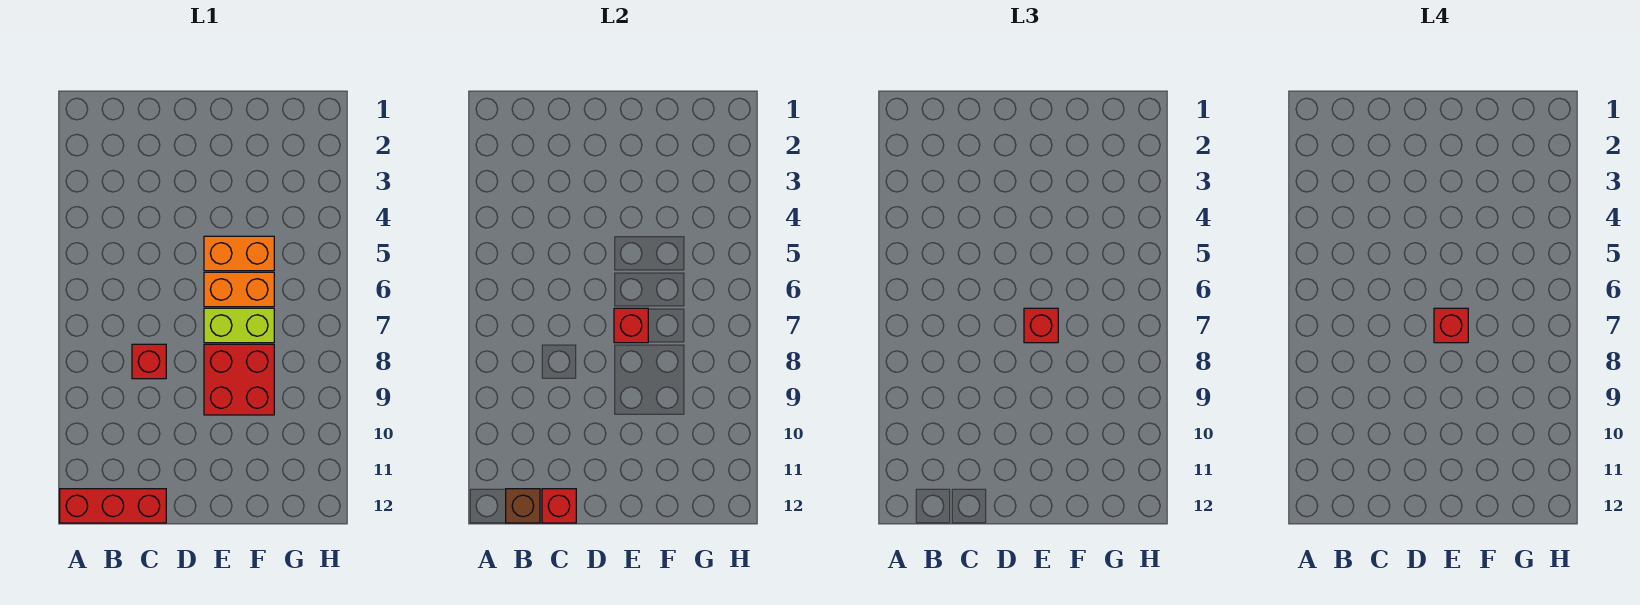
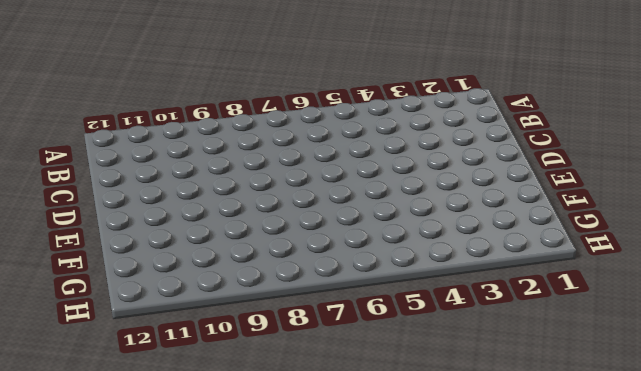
none -> red 1x3 brick [60,489,166,523]
none -> red 1x1 brick [132,344,166,379]

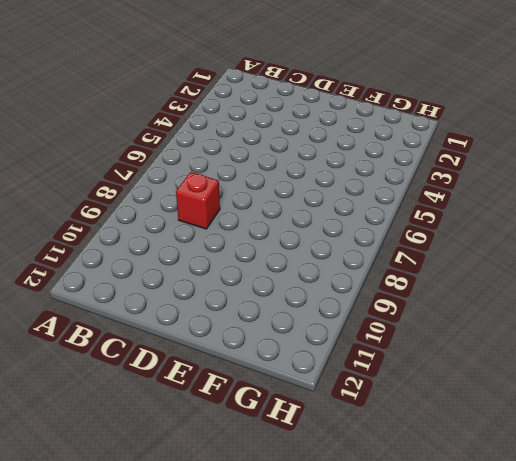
none -> red 1x3 brick [60,489,166,523]
none -> orange 1x2 brick [204,236,274,271]

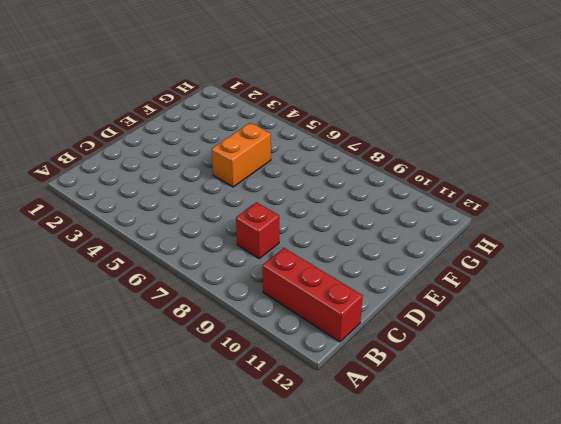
red 1x3 brick [263,248,363,342] -> red 1x3 brick turned to [60,489,166,523]
none -> orange 1x2 brick [204,272,274,307]
none -> lime 1x2 brick [204,308,274,343]

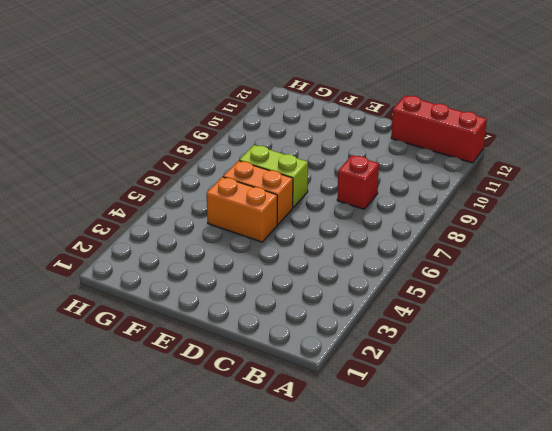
none -> red 2x2 brick [204,344,274,415]
none -> brown 1x1 brick [506,489,540,523]

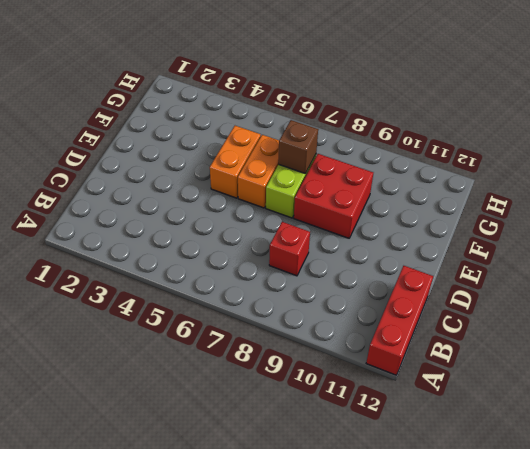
brown 1x1 brick [278,120,318,173] -> brown 1x1 brick moved to [506,489,540,523]
none -> red 1x1 brick [542,489,576,523]
none -> red 1x1 brick [614,308,648,343]

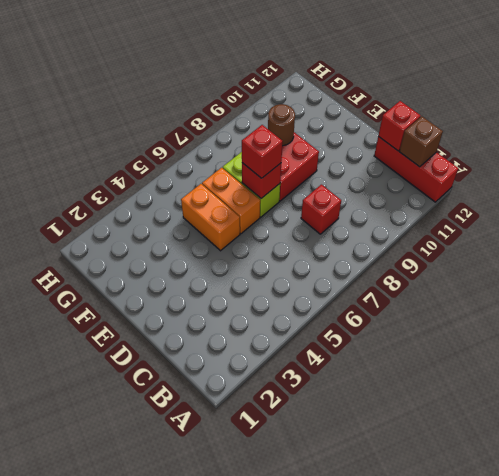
brown 1x1 round brick [268,104,295,146] -> none
none -> red 1x1 brick [1434,308,1468,343]

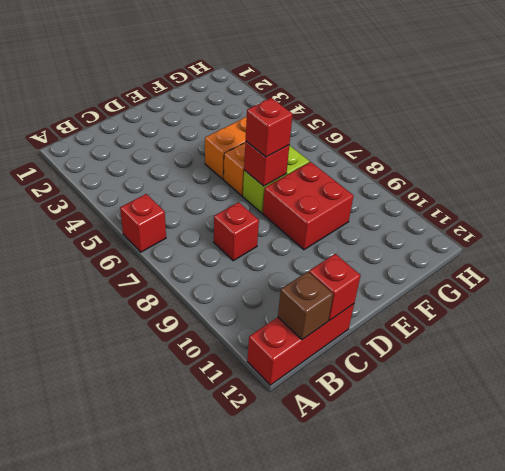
red 1x1 brick [120,194,166,252] -> red 1x1 brick moved to [1434,308,1468,343]

